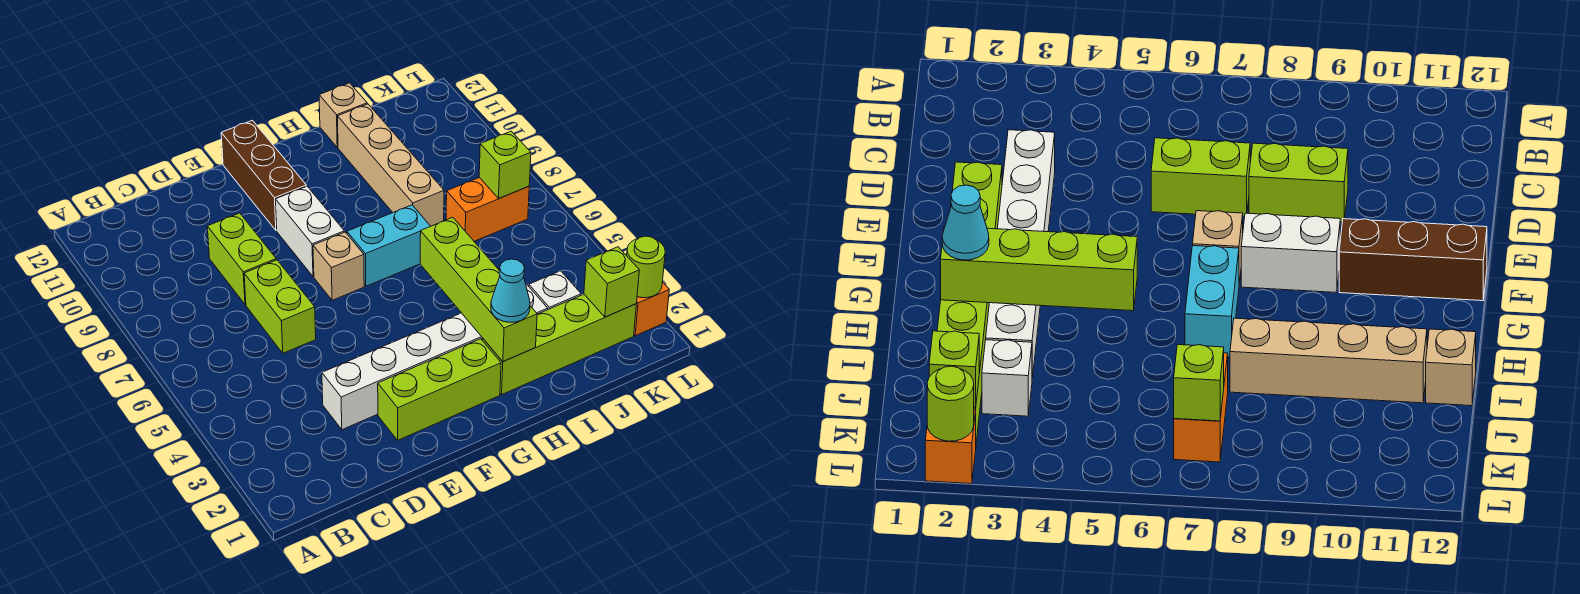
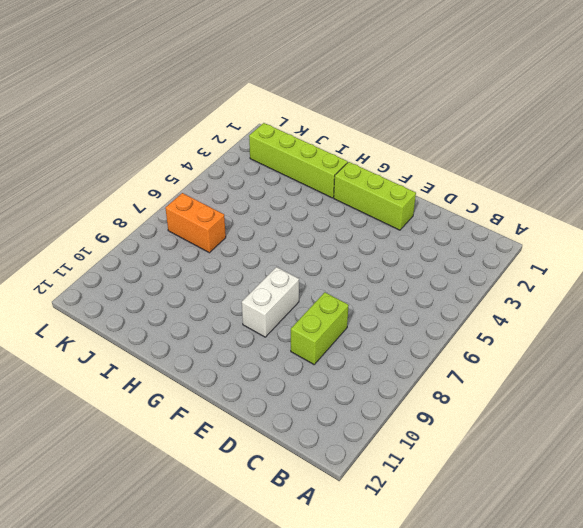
none -> white 1x6 brick [322,285,548,430]
none -> lime 1x2 brick [244,260,316,353]
none -> tan 1x1 brick [313,232,364,300]

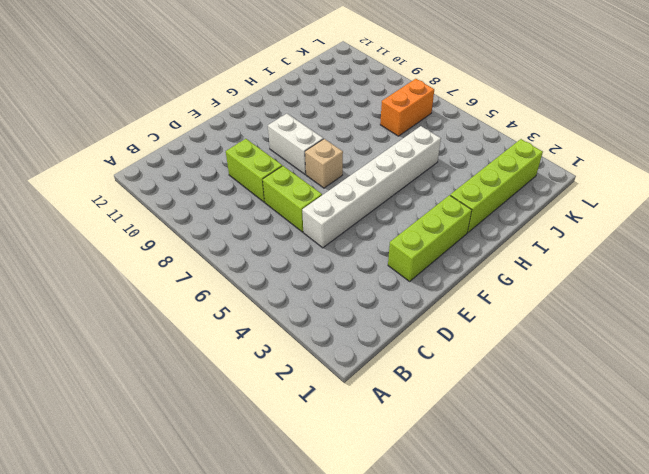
white 1x6 brick [302,126,441,248] -> white 1x6 brick moved to [322,285,548,430]
none -> brown 1x3 brick [221,120,306,230]
none -> cyan 1x2 brick [347,205,430,286]
none -> tan 1x4 brick [337,104,444,226]

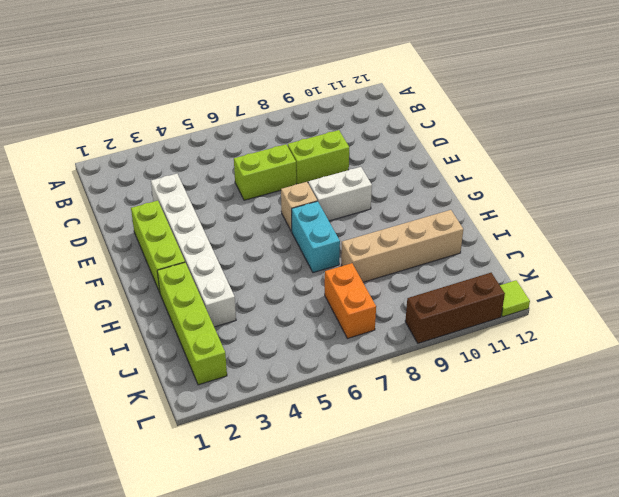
brown 1x3 brick [405,273,505,343] -> brown 1x3 brick moved to [221,120,306,230]
lime 1x1 tile [500,280,530,317] -> none
none -> tan 1x1 brick [319,83,367,147]
none -> white 1x1 brick [529,271,581,309]
none -> orange 1x1 brick [634,282,669,336]

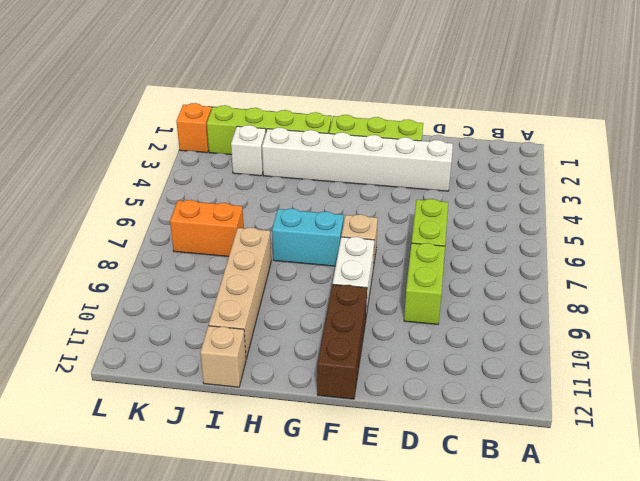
none -> lime 1x4 brick [420,217,537,362]
none -> lime 1x1 brick [584,247,639,317]
none -> lime 1x1 brick [479,131,531,198]

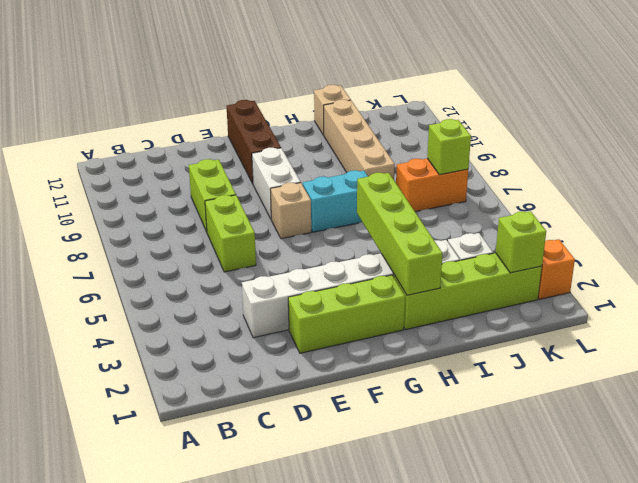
none -> lime 1x1 round brick [627,236,665,298]
none -> cyan 1x1 cone [491,259,530,322]

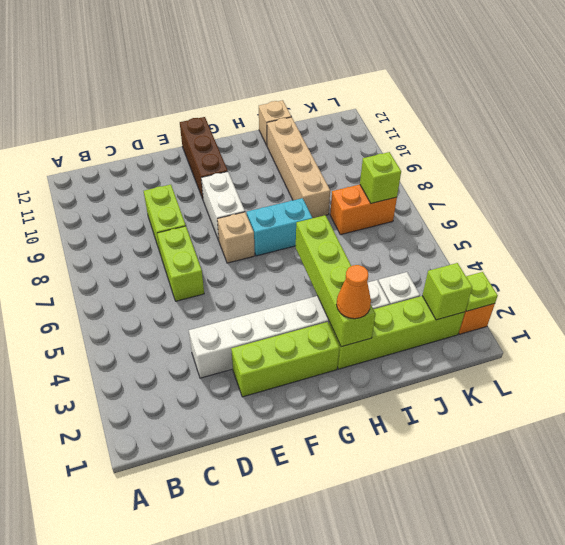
orange 1x1 cone [336,265,371,319] -> cyan 1x1 cone [491,259,530,322]
lime 1x1 plate [466,272,498,311] -> lime 1x1 round brick [627,236,665,298]

